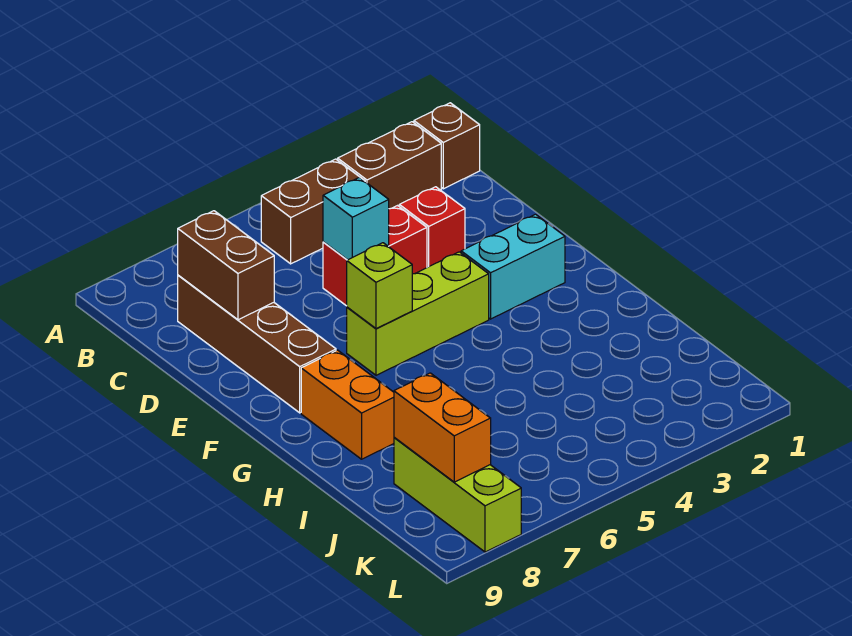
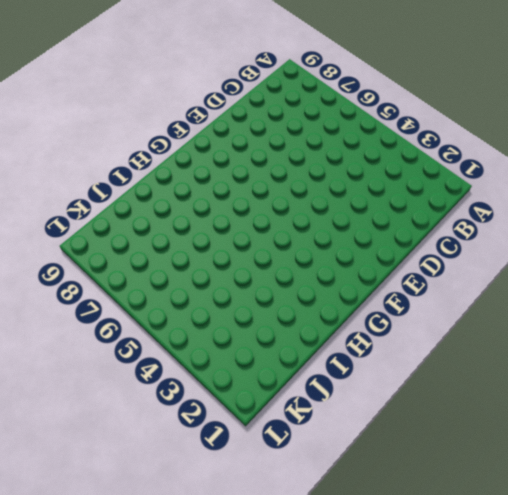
none -> brown 1x1 brick [414,103,480,189]
none -> brown 1x2 brick [338,122,441,209]
none -> brown 1x2 brick [261,159,363,264]

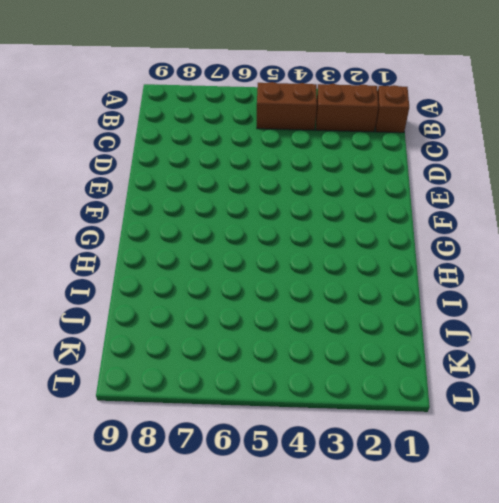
none -> brown 1x4 brick [178,275,336,413]
none -> red 1x1 brick [399,187,465,267]
none -> red 1x2 brick [323,206,427,306]

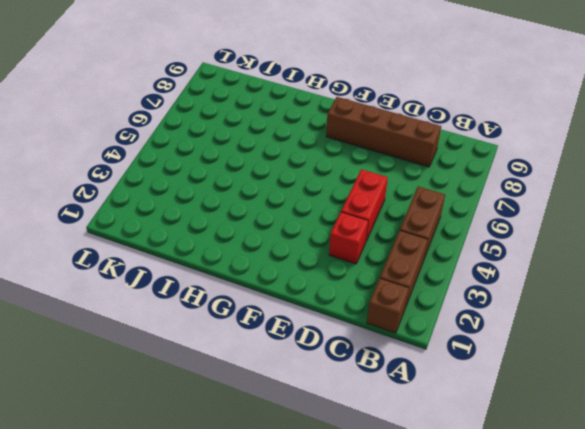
none -> cyan 1x2 brick [461,214,565,319]
none -> lime 1x3 brick [347,252,489,375]
none -> orange 1x2 brick [301,350,394,459]

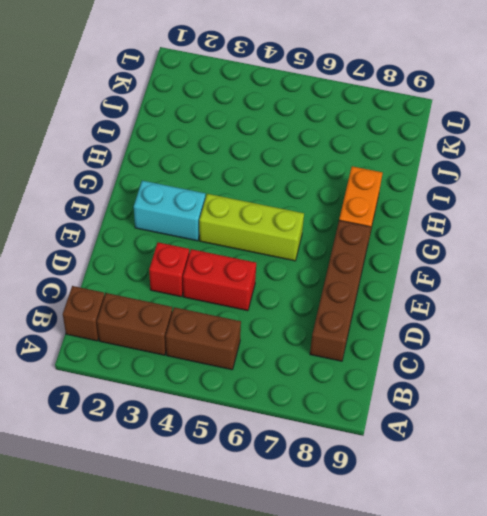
none -> lime 1x3 brick [394,437,521,552]
none -> brown 1x2 brick [178,211,274,320]
none -> cyan 1x1 brick [323,177,389,260]

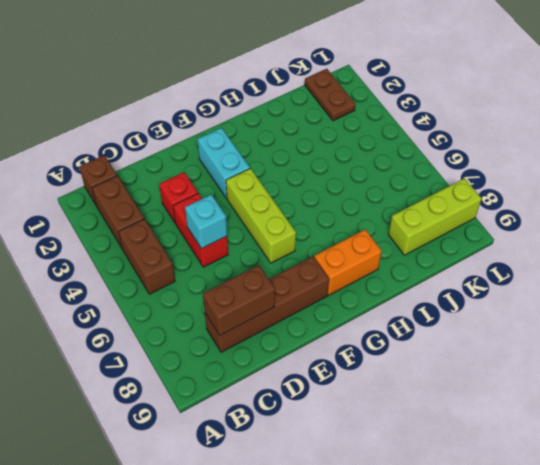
brown 1x2 plate [305,69,356,121] -> none
none -> lime 1x1 brick [347,243,412,329]
none -> orange 1x2 brick [394,373,491,482]

